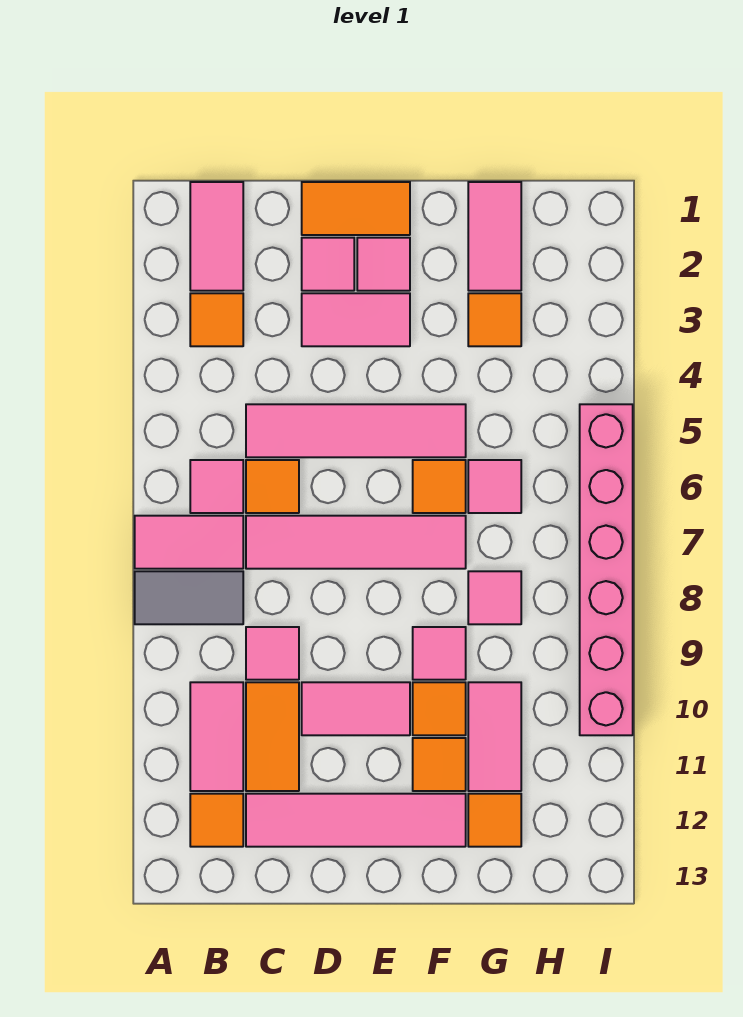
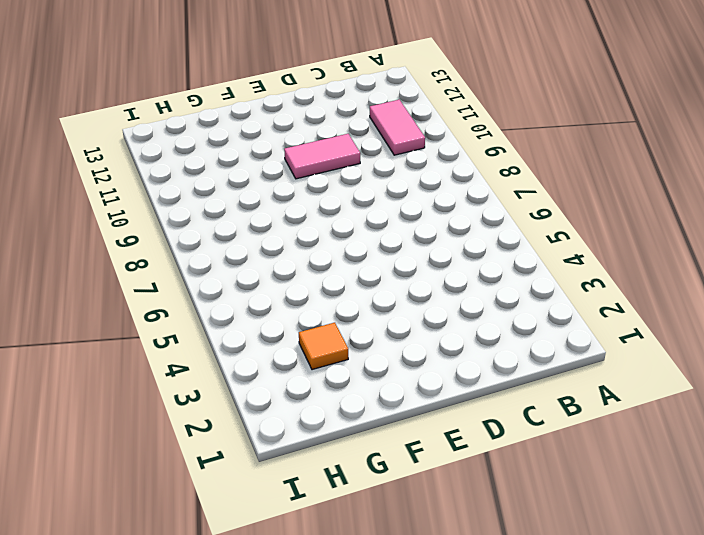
none -> pink 1x2 tile [135,516,243,569]
none -> grey 1x2 tile [135,571,243,624]
none -> pink 1x2 tile [190,182,243,291]

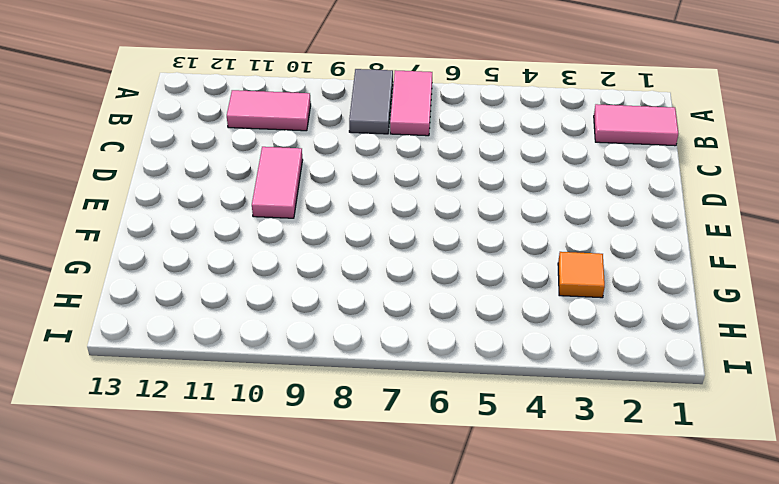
none -> orange 1x1 tile [190,293,243,346]
none -> pink 1x1 tile [190,460,243,513]
none -> orange 1x1 tile [190,794,243,847]

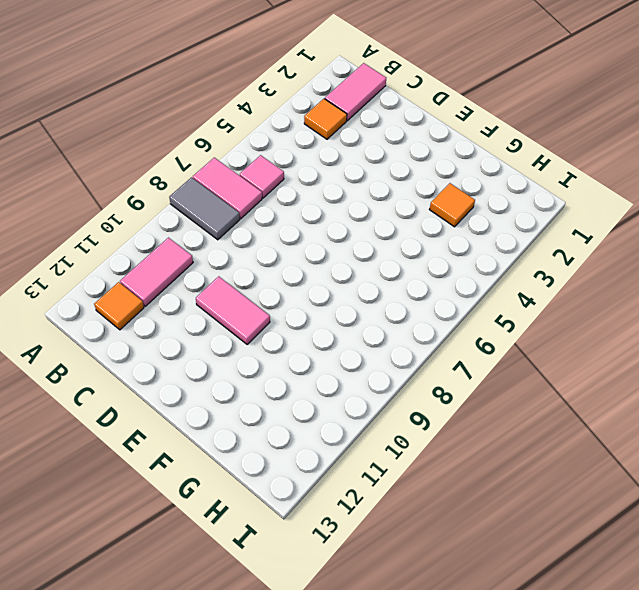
none -> pink 1x4 tile [246,404,466,457]
none -> orange 1x1 tile [246,460,299,513]
none -> pink 1x4 tile [246,516,466,569]

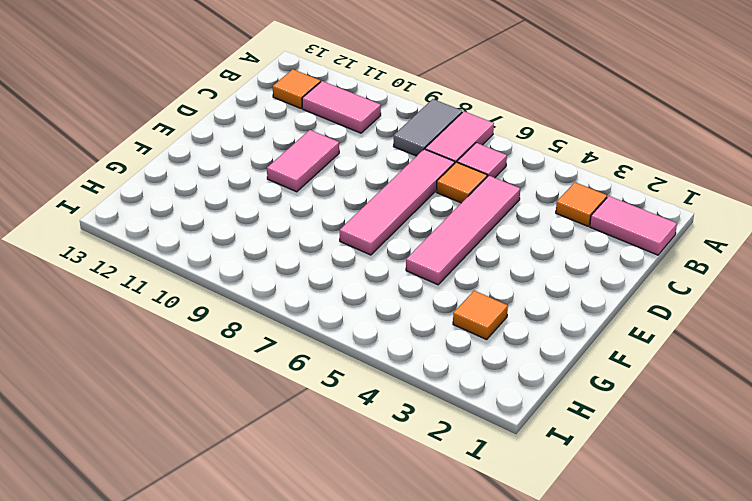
none -> pink 1x1 tile [246,627,299,680]
none -> orange 1x2 tile [246,682,299,791]
none -> pink 1x4 tile [246,794,466,847]

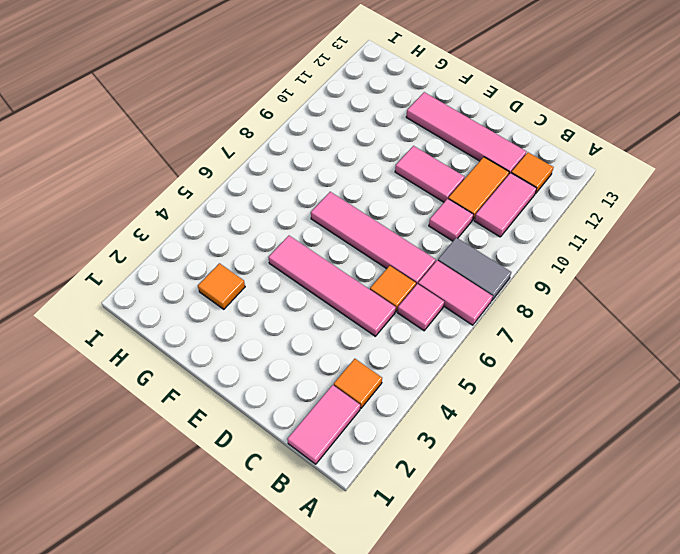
none -> orange 1x2 tile [302,182,410,235]
none -> pink 1x1 tile [302,238,354,291]
none -> pink 1x2 tile [302,293,410,346]

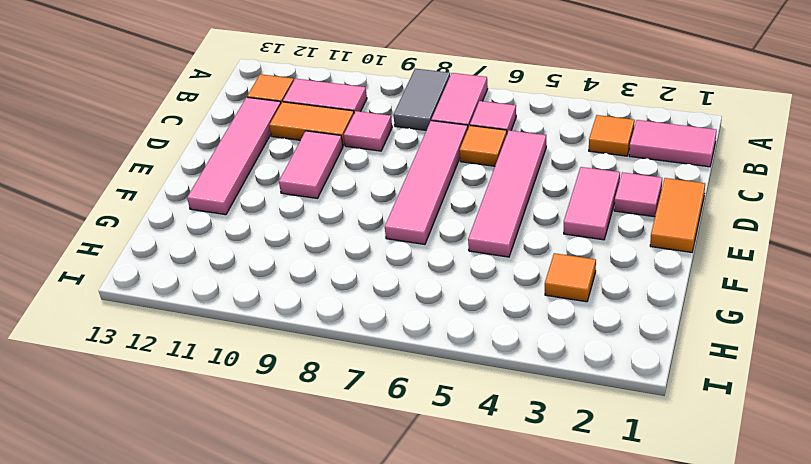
none -> pink 1x1 tile [357,238,410,291]
none -> orange 1x1 tile [413,460,466,513]
none -> pink 1x1 tile [413,627,466,680]

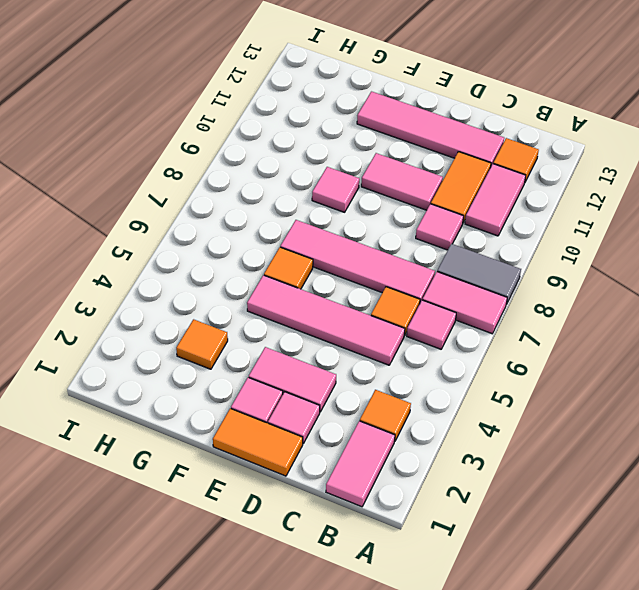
none -> orange 1x1 tile [413,682,466,735]
none -> orange 1x1 tile [413,738,466,791]
none -> pink 1x2 tile [468,182,521,291]

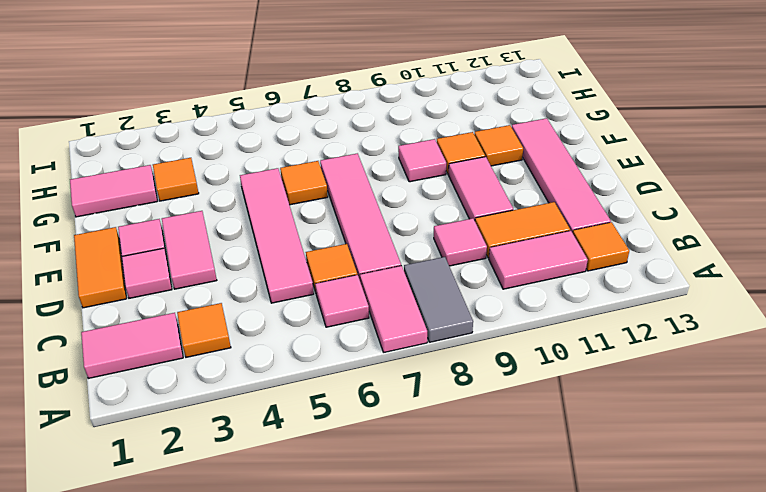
none -> pink 1x1 tile [468,460,521,513]
none -> pink 1x1 tile [468,571,521,624]
none -> pink 1x2 tile [468,682,521,791]

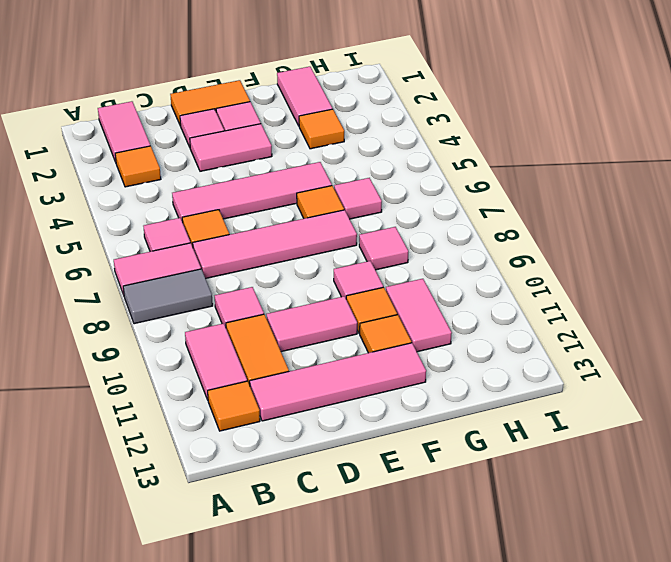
none -> orange 1x1 tile [468,794,521,847]
none -> pink 1x6 brick [580,404,633,735]

